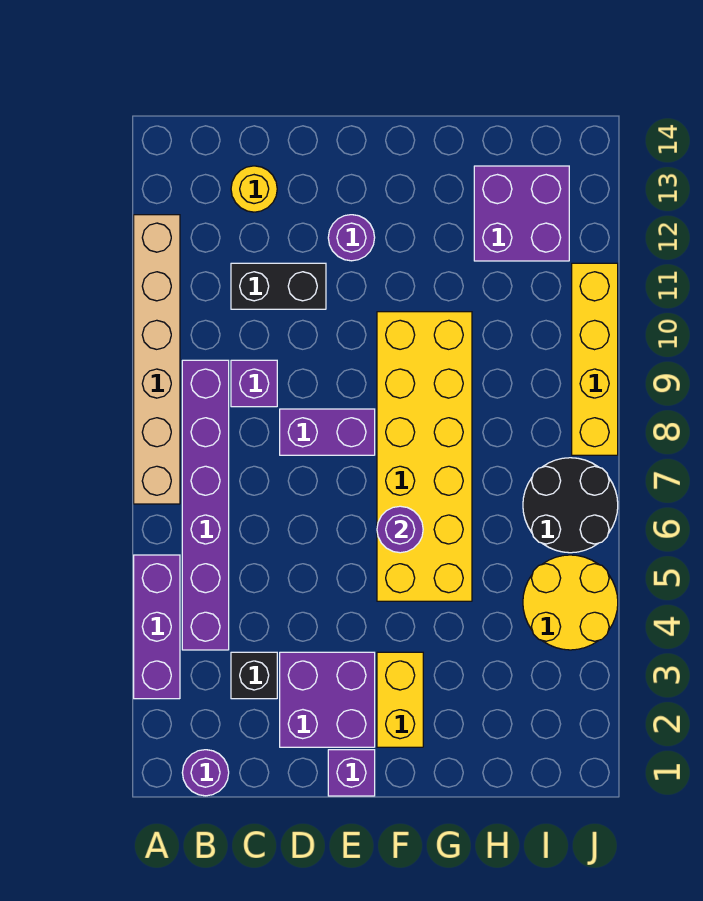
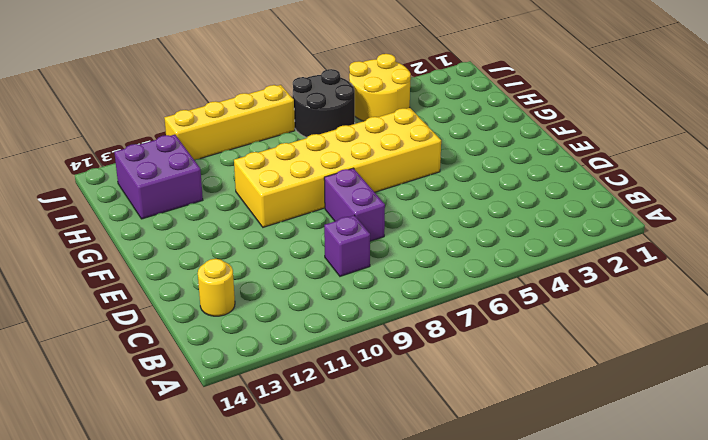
none -> purple 1x3 brick [134,555,180,699]
none -> tan 1x6 brick [134,215,180,504]
none -> purple 1x1 round brick [182,750,229,796]

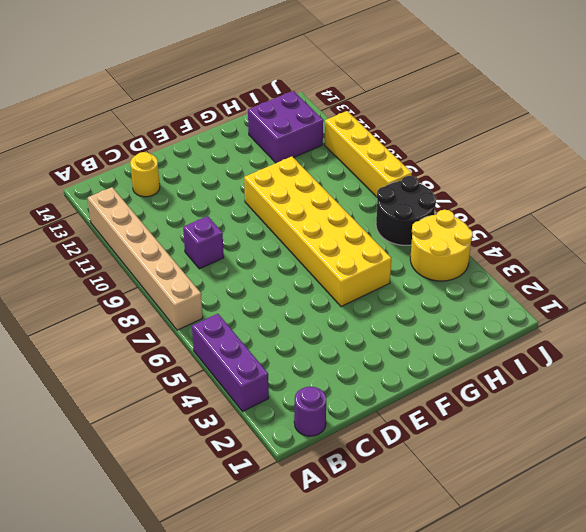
none -> purple 1x6 brick [182,360,229,650]
none -> black 1x1 brick [231,652,277,699]
none -> black 1x2 brick [231,263,326,309]

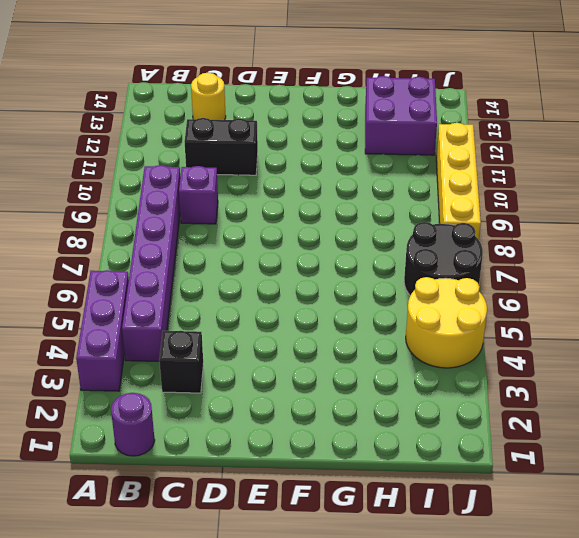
none -> tan 1x6 brick [134,215,180,504]
none -> purple 2x2 brick [280,652,375,747]
none -> purple 1x2 brick [280,409,375,455]

